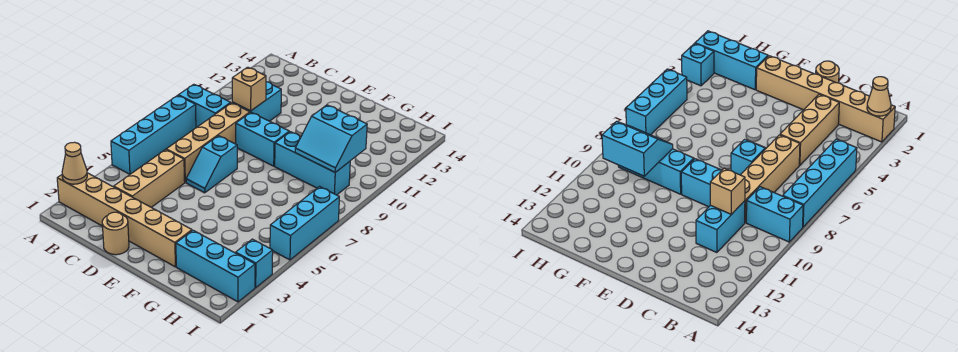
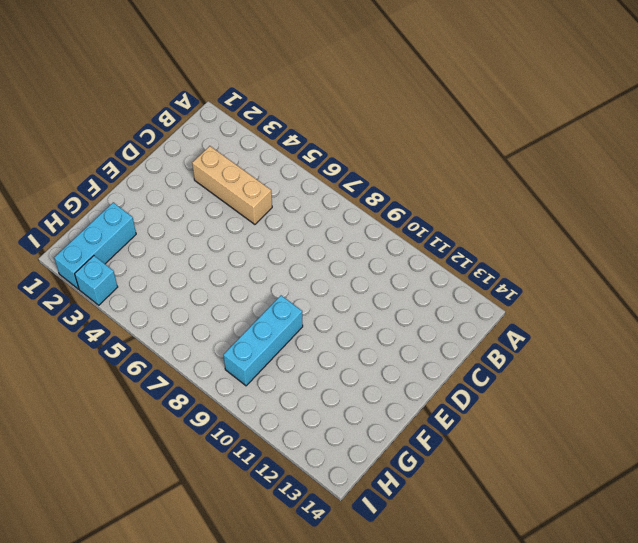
none -> tan 1x6 brick [57,173,192,267]
none -> cyan 1x4 brick [111,95,196,174]
none -> cyan 1x2 brick [178,84,231,127]

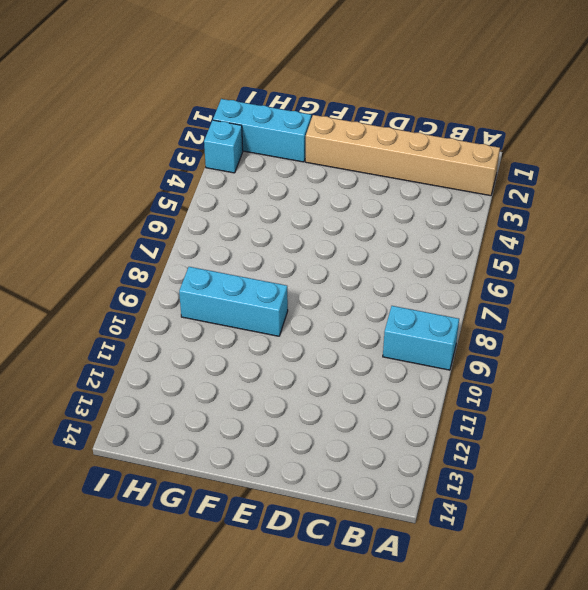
none -> cyan 1x4 brick [111,95,196,174]
none -> tan 1x3 brick [114,150,185,207]
none -> tan 1x4 brick [166,103,250,182]

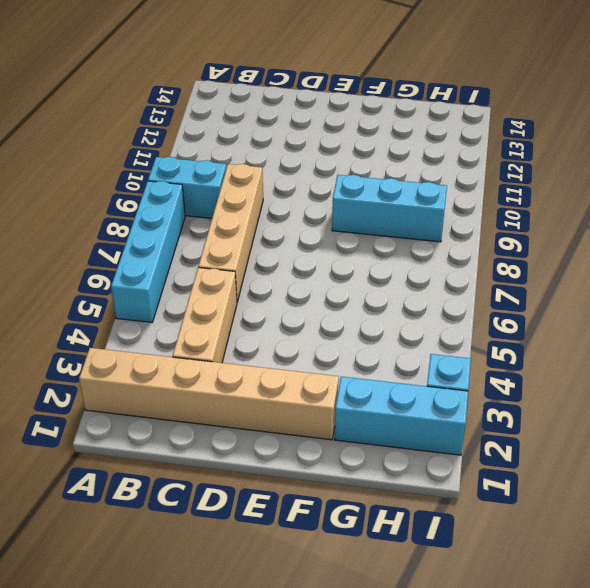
none -> cyan 1x2 brick [232,82,281,121]
none -> tan 1x1 round brick [102,212,129,255]
none -> cyan 1x2 slope [186,136,237,193]

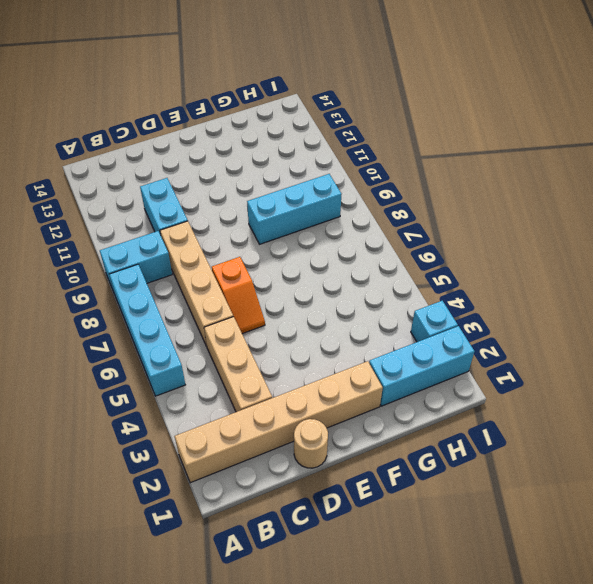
orange 1x2 slope [212,257,265,334] -> cyan 1x2 slope [186,136,237,193]
none -> cyan 1x2 brick [236,112,289,166]
none -> cyan 1x3 brick [270,187,339,260]
none -> tan 1x1 cone [62,142,87,184]

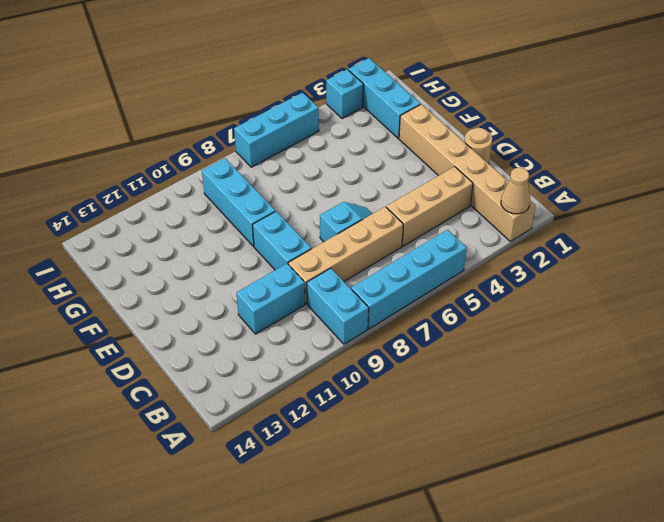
none -> tan 1x1 brick [232,67,266,111]
none -> cyan 2x2 slope [295,105,367,172]

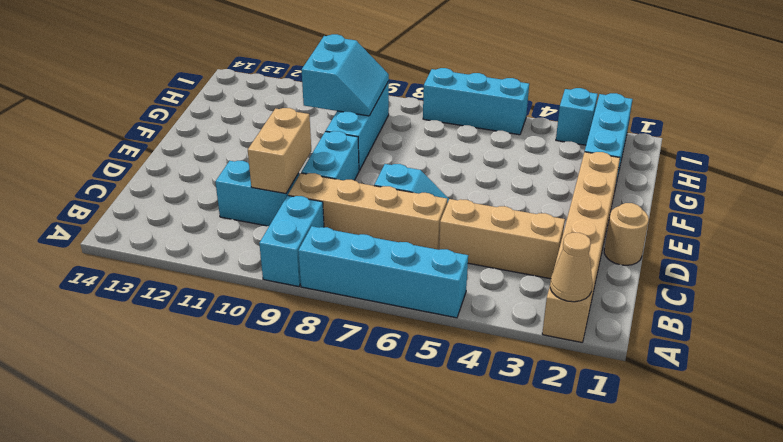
tan 1x2 brick [248,108,311,194] -> tan 1x1 brick [232,67,266,111]

